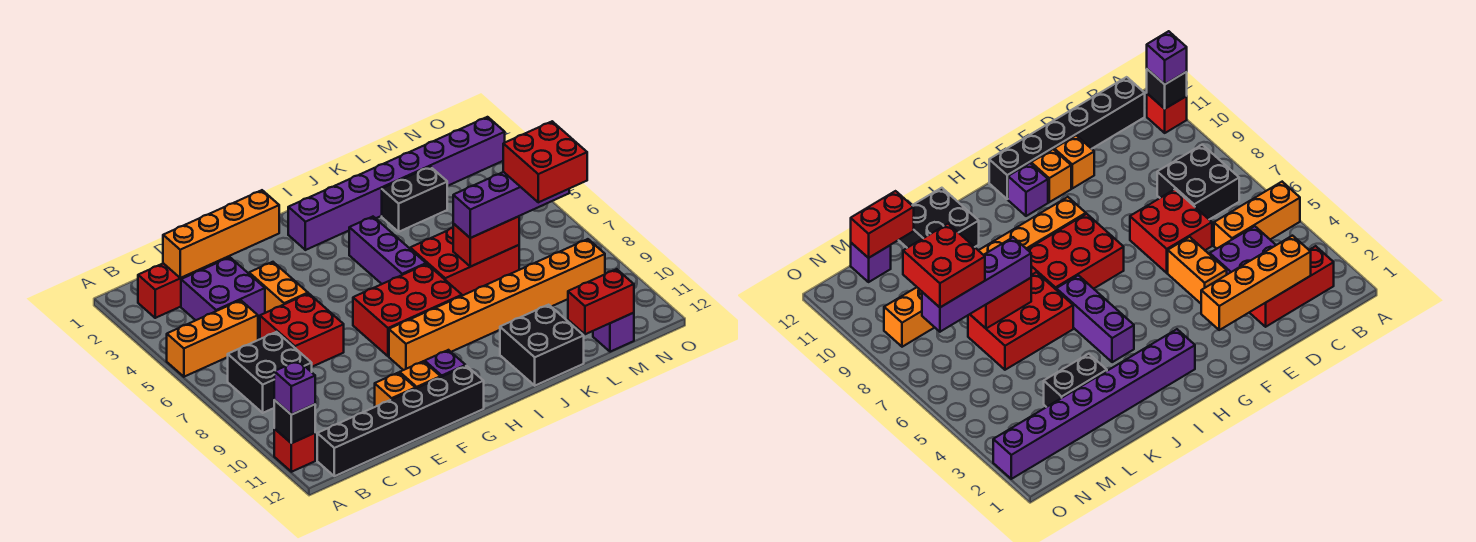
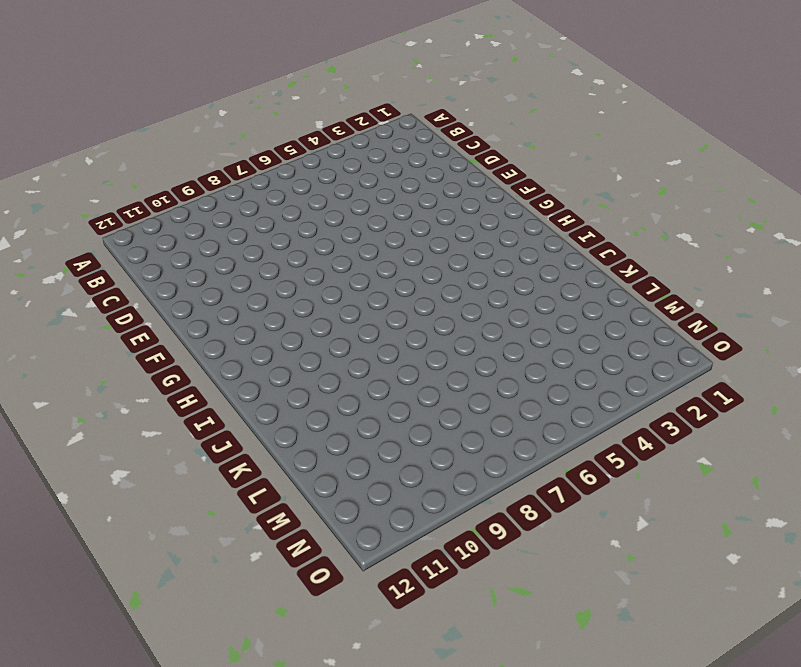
none -> orange 1x3 brick [167,300,258,377]
none -> red 1x1 brick [274,429,315,472]
none -> red 1x3 brick [138,256,229,318]

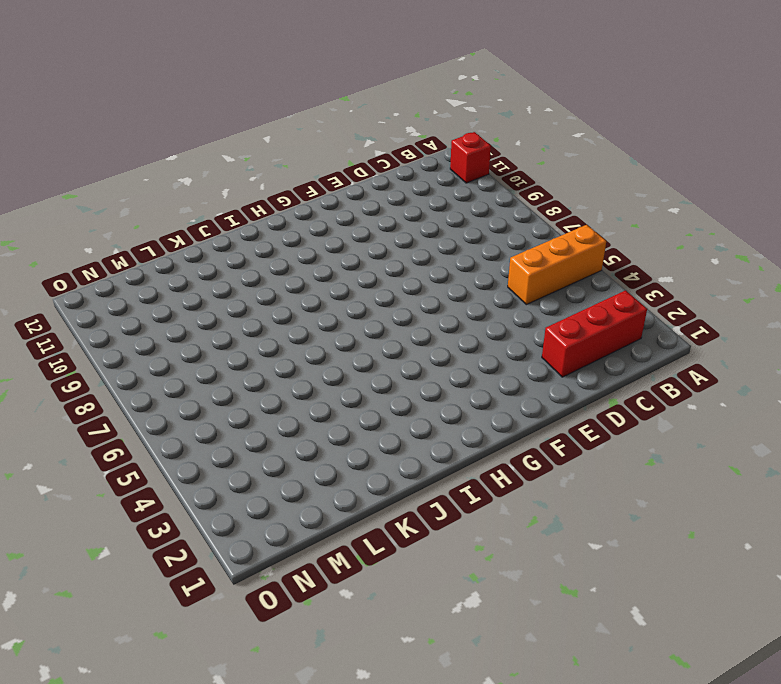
none -> black 2x2 brick [228,332,312,413]
none -> black 1x6 brick [317,366,484,476]
none -> purple 2x2 brick [181,257,265,320]

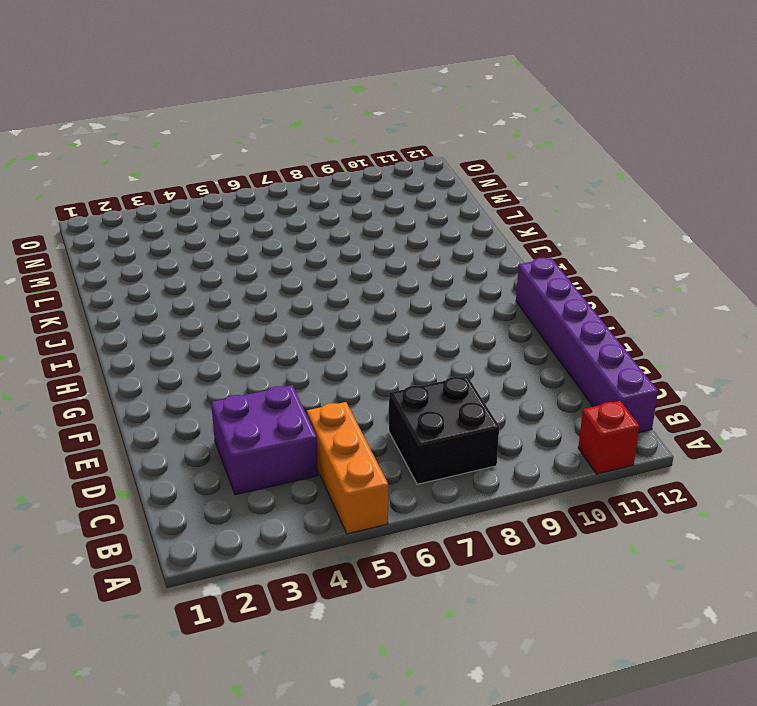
purple 1x6 brick [516,258,658,433] -> black 1x6 brick [317,366,484,476]
none -> red 1x3 brick [138,256,229,318]
none -> red 2x2 brick [260,293,344,367]
none -> orange 1x2 brick [249,262,308,313]

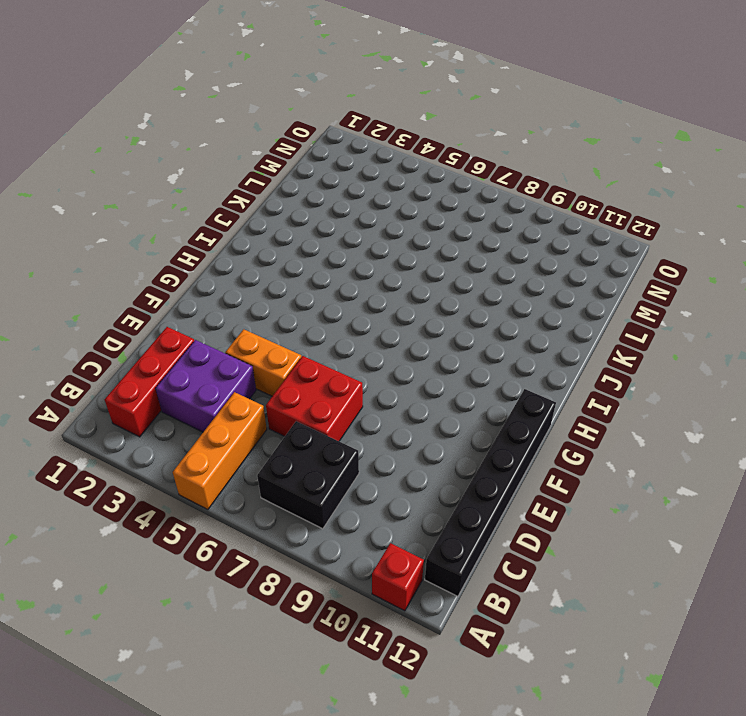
none -> orange 1x1 brick [375,373,415,407]
none -> orange 1x1 brick [400,361,441,389]
none -> red 2x3 brick [353,264,462,356]

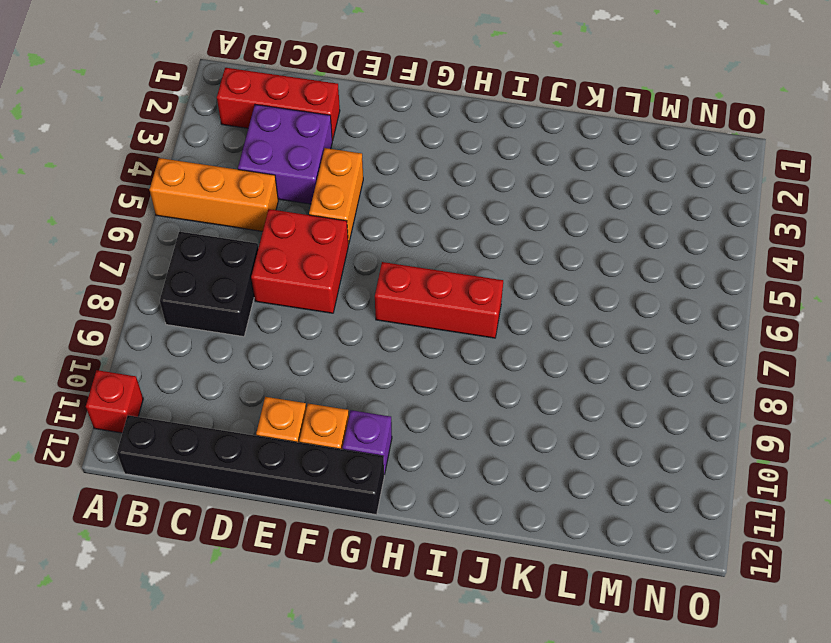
red 1x3 brick [375,262,503,338] -> red 2x3 brick [353,264,462,356]
none -> orange 1x8 brick [389,239,605,370]
none -> purple 1x8 brick [288,117,505,250]
none -> purple 1x3 brick [349,217,426,284]

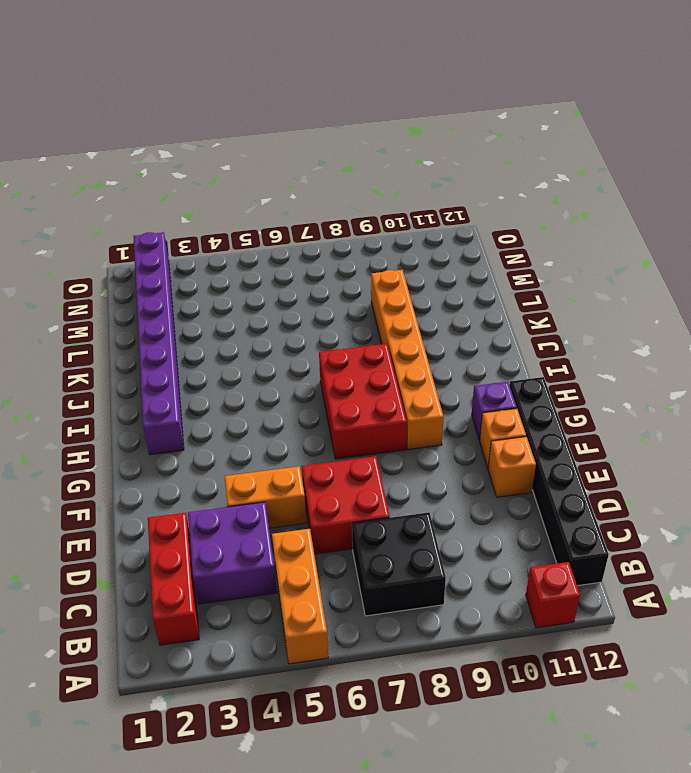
orange 1x6 brick [371,270,444,450] -> orange 1x8 brick [389,239,605,370]
none -> purple 1x3 brick [349,217,426,284]
none -> red 2x3 brick [410,228,519,296]
none -> black 2x2 brick [500,305,584,386]

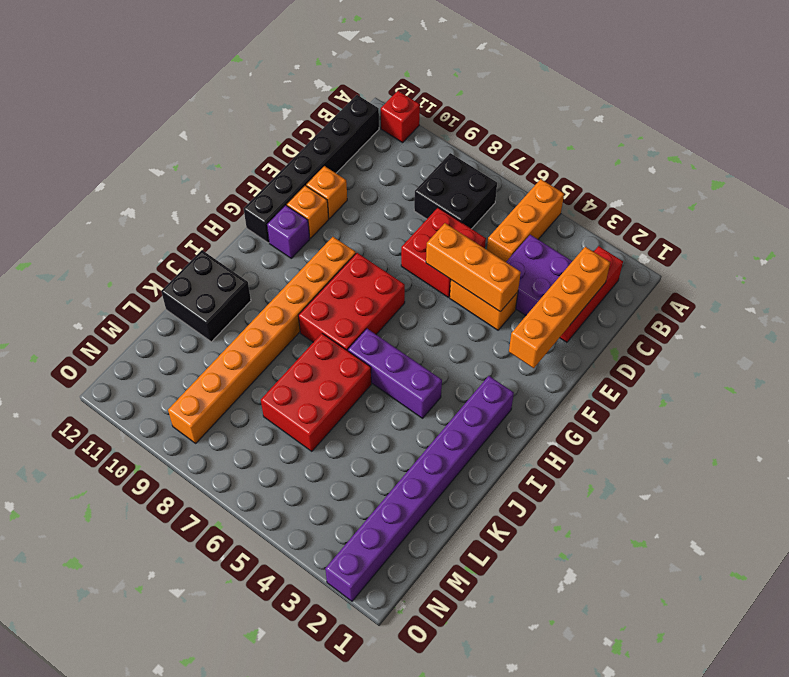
orange 1x3 brick [426,223,521,311] -> none
none -> black 1x2 brick [382,167,447,232]
none -> purple 1x1 brick [593,313,634,352]
none -> black 1x1 brick [274,400,315,443]

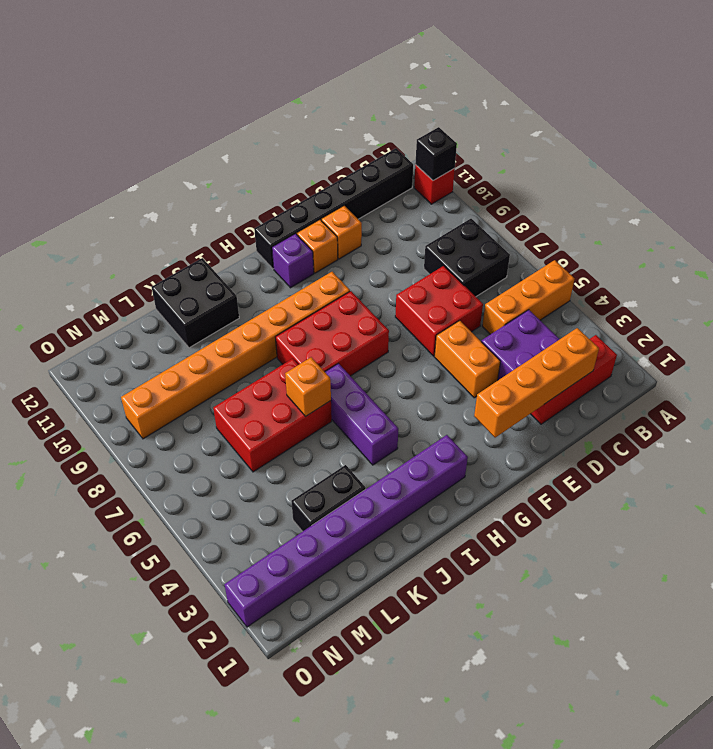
orange 1x1 brick [285,357,331,416] -> none
none -> purple 1x1 brick [593,313,634,352]
none -> red 1x2 brick [453,216,519,267]
none -> red 1x2 brick [568,269,634,334]

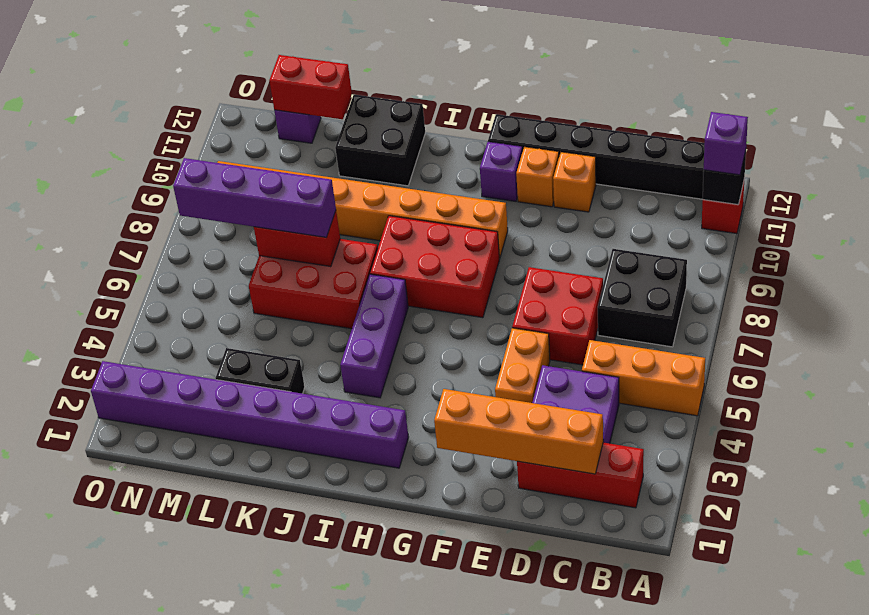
none -> red 2x2 brick [503,121,587,202]

